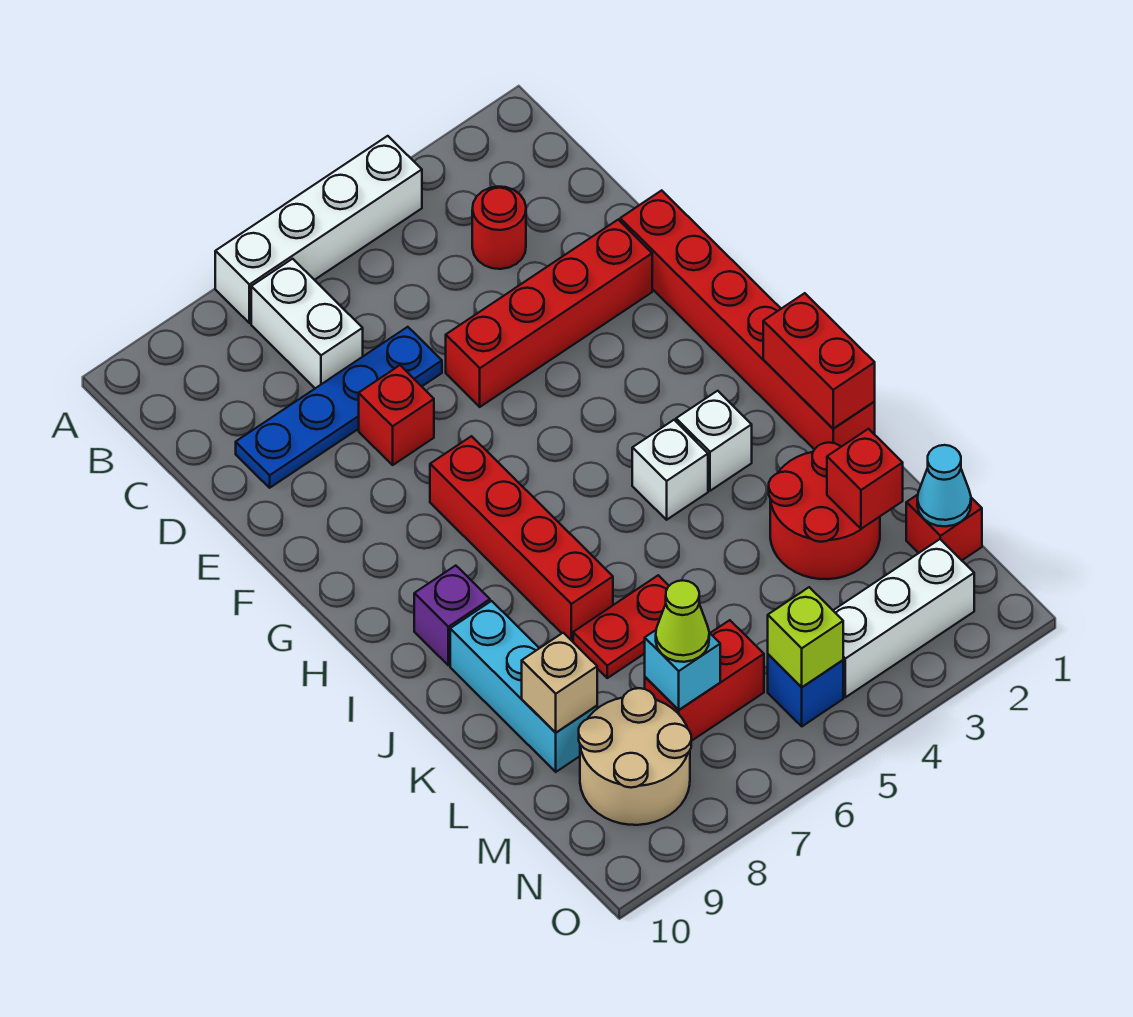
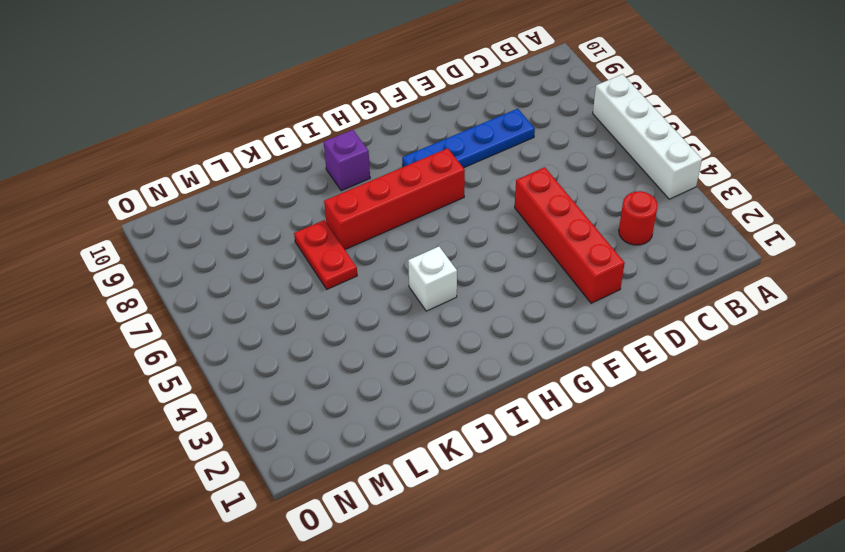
blue 1x4 plate [402,109,535,168] -> blue 1x4 plate turned to [236,327,442,488]
none -> white 1x2 brick [251,259,363,388]
none -> red 1x6 brick [620,190,875,449]
none -> red 1x1 brick [359,365,434,465]

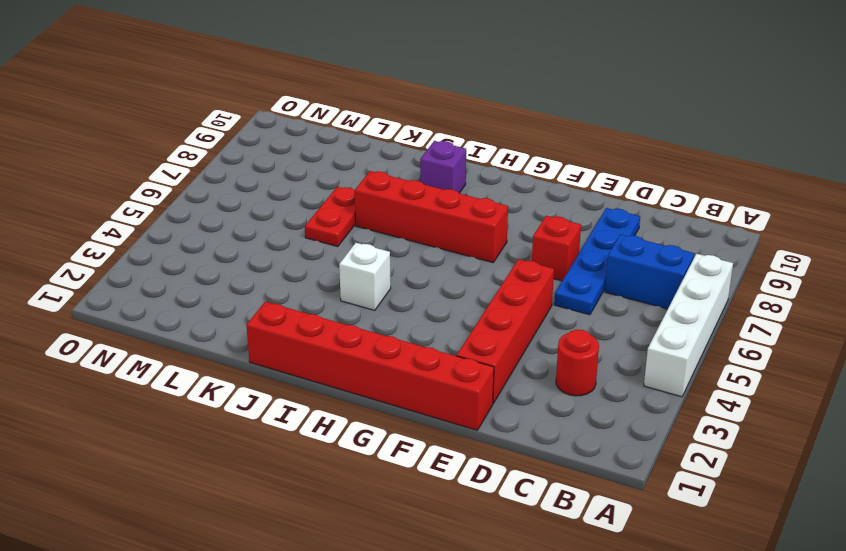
blue 1x2 brick [605,234,694,309] -> white 1x2 brick [251,259,363,388]
none -> white 1x1 brick [676,391,752,491]
none -> cyan 1x3 brick [450,601,597,772]
none -> red 2x2 round brick [769,443,880,579]

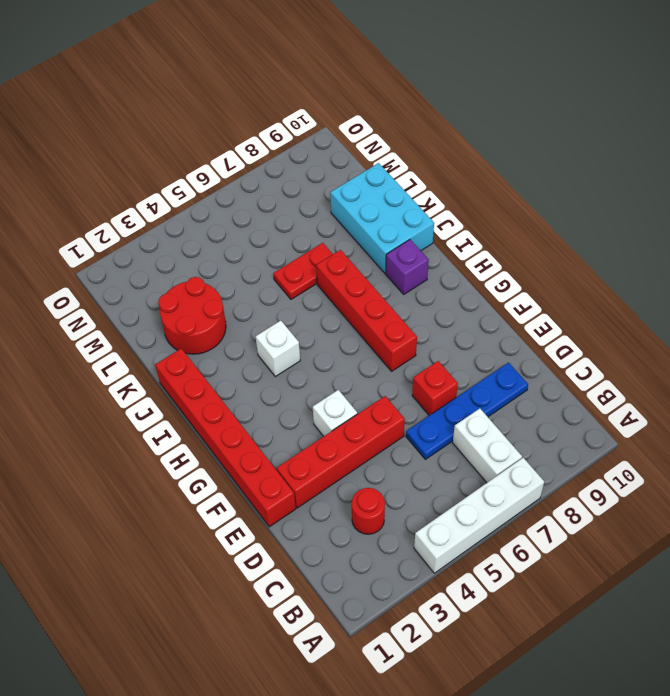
white 1x1 brick [313,390,357,436] -> white 1x1 brick moved to [676,391,752,491]
cyan 2x3 brick [330,163,434,273] -> cyan 1x3 brick [450,601,597,772]
none -> red 1x1 brick [906,495,982,560]
none -> red 1x2 brick [645,620,764,741]
none -> tan 2x2 round brick [579,688,691,825]

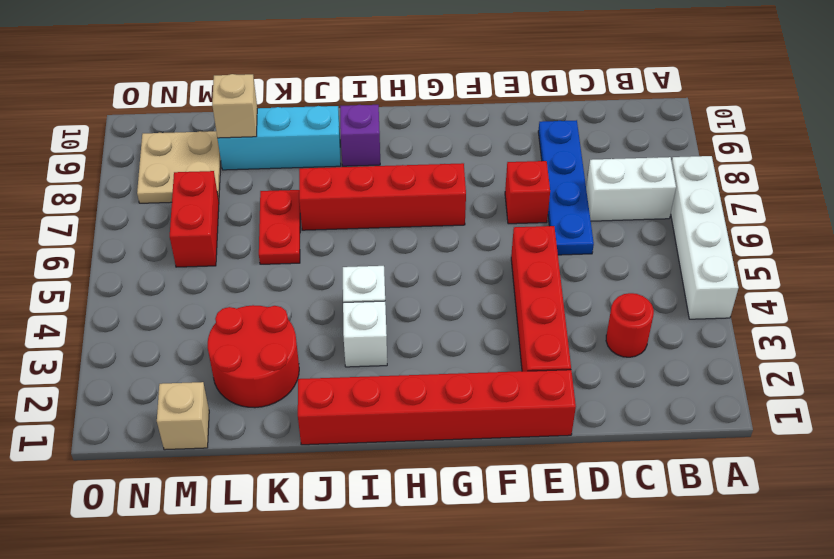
tan 1x1 brick [157,382,209,450] -> red 1x1 brick [906,495,982,560]
tan 2x2 plate [137,131,221,203] -> tan 2x2 round brick [579,688,691,825]
none -> white 1x3 brick [833,539,974,697]
none -> blue 1x1 brick [768,654,843,726]
none -> red 1x2 brick [763,293,875,429]

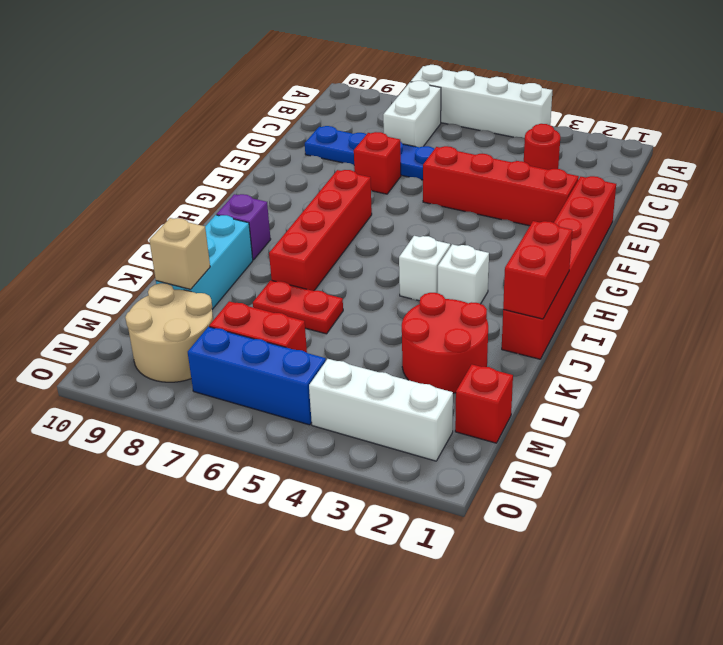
blue 1x3 brick [188,327,326,425] -> blue 1x1 brick [768,654,843,726]
none -> red 1x1 brick [827,429,903,529]
none -> cyan 1x1 cone [917,445,971,526]
none -> cyan 1x1 brick [645,630,720,710]

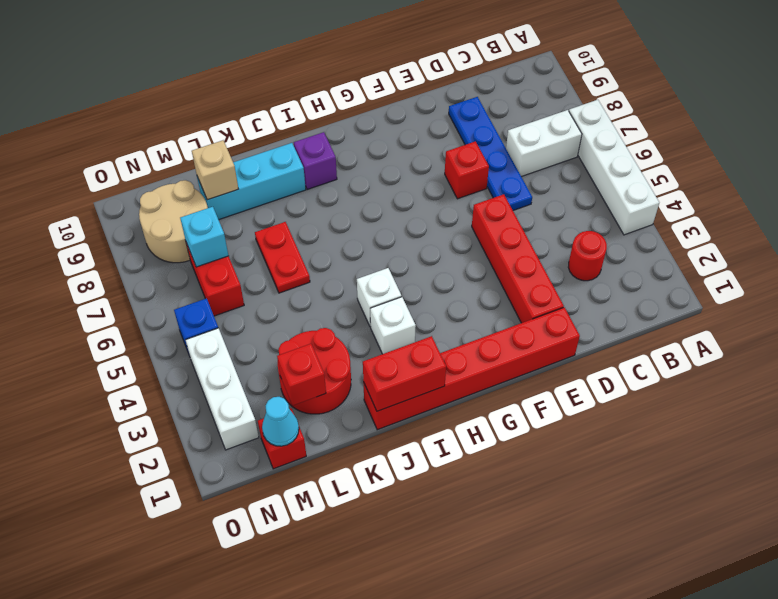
none -> red 1x4 brick [430,436,613,642]
none -> lime 1x1 brick [768,587,843,687]
none -> lime 1x1 cone [656,580,709,662]

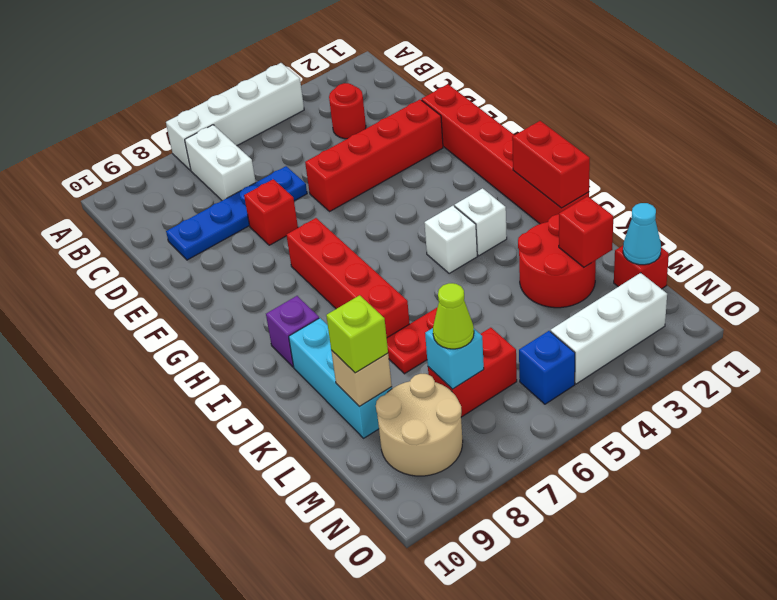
lime 1x1 brick [326,295,388,373] -> lime 1x1 brick moved to [768,587,843,687]

